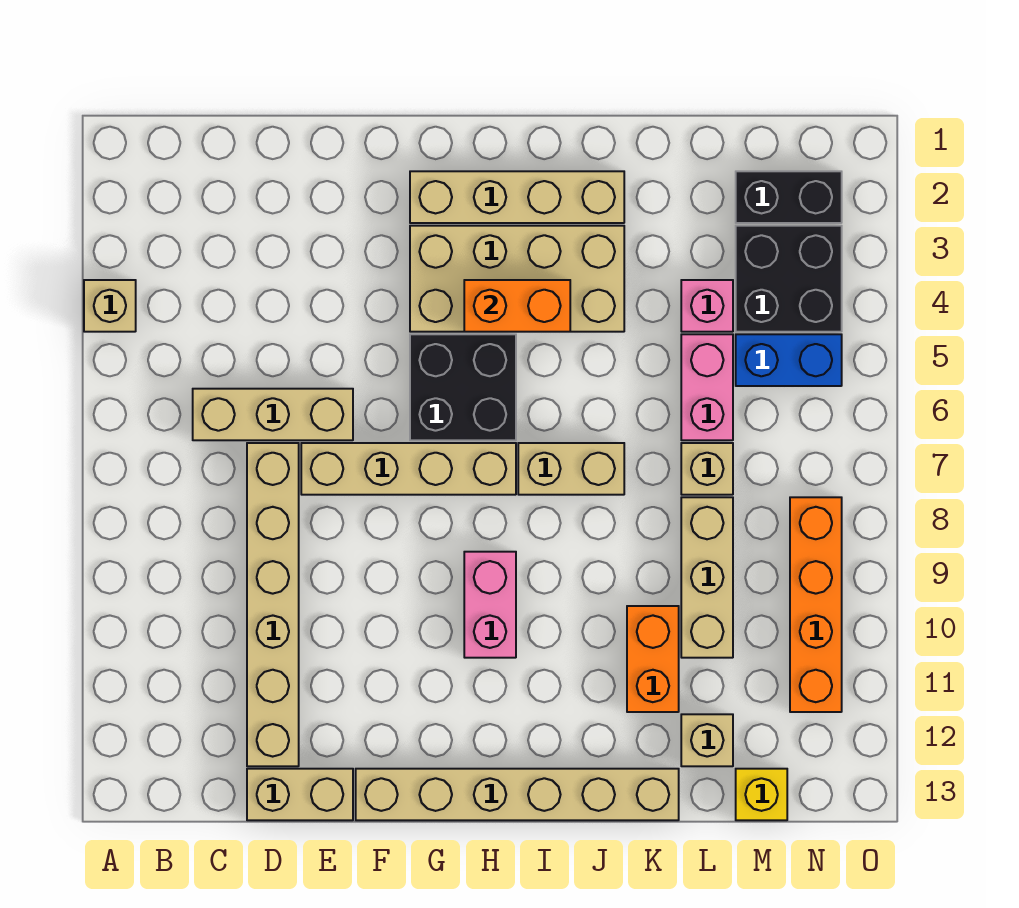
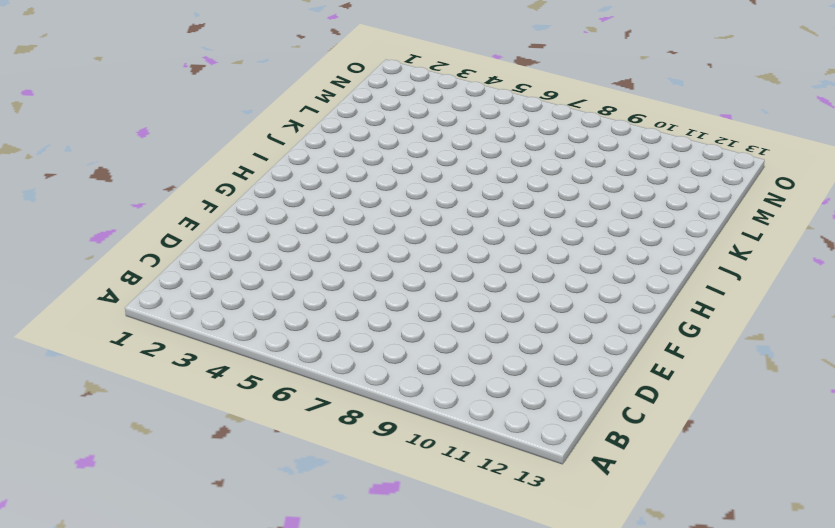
none -> tan 1x1 brick [84,280,136,332]
none -> tan 1x3 brick [193,389,353,440]
none -> tan 1x6 brick [247,443,299,766]

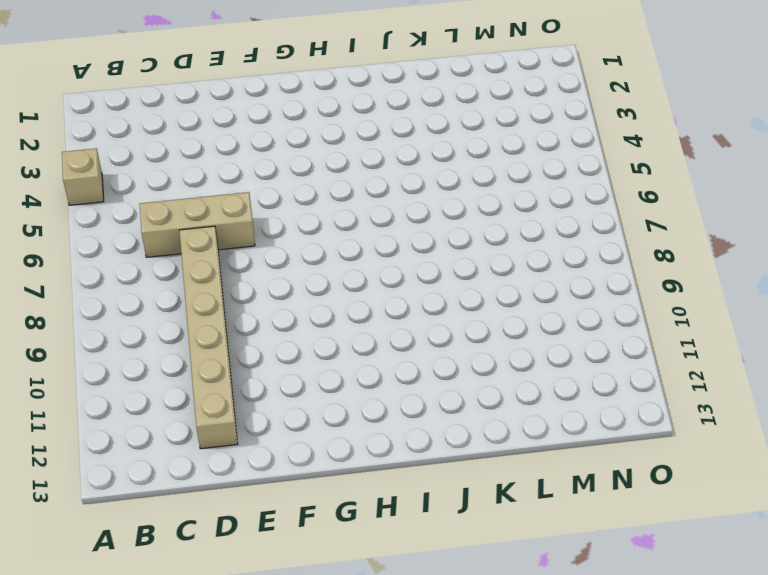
none -> tan 1x2 brick [247,769,353,820]
none -> tan 1x4 brick [301,443,516,495]
none -> tan 1x6 brick [356,769,679,820]

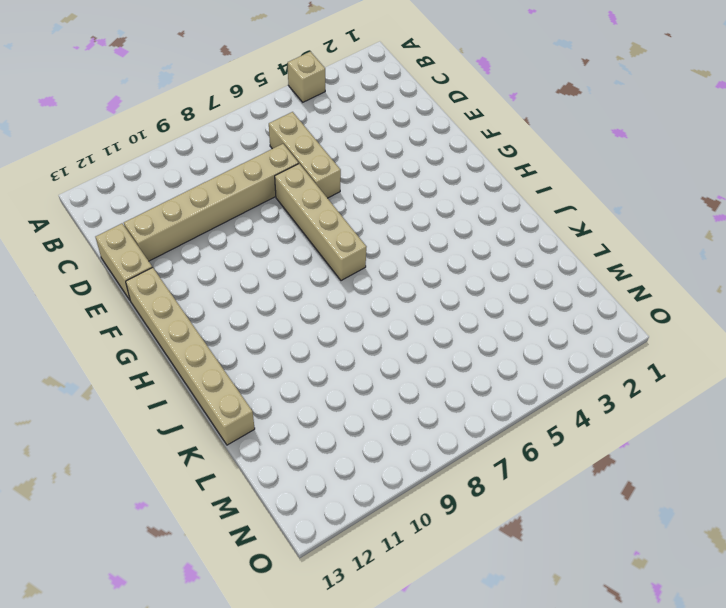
none -> tan 1x4 brick [410,171,624,223]
none -> tan 2x4 brick [410,226,624,332]
none -> black 2x2 brick [410,334,516,440]

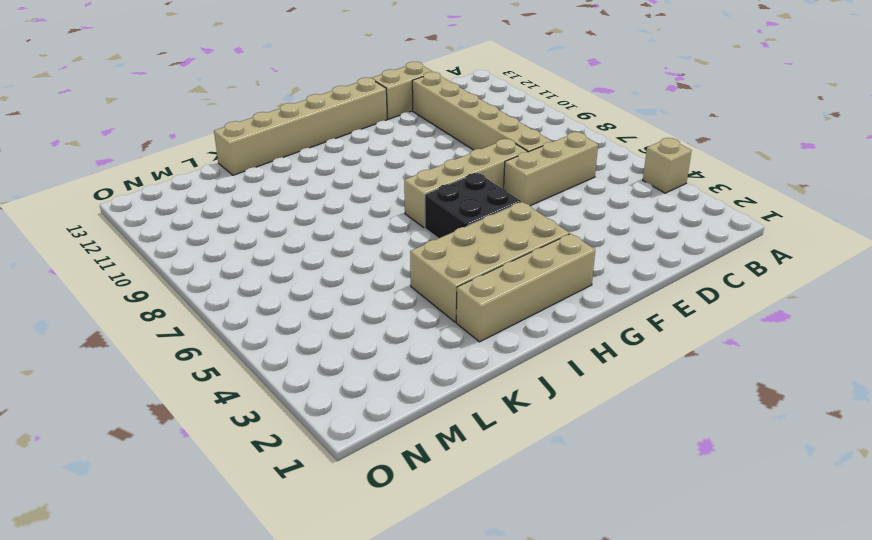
none -> pink 1x2 brick [464,552,516,658]
none -> tan 1x2 brick [518,443,624,495]
none -> orange 1x2 brick [627,606,679,712]

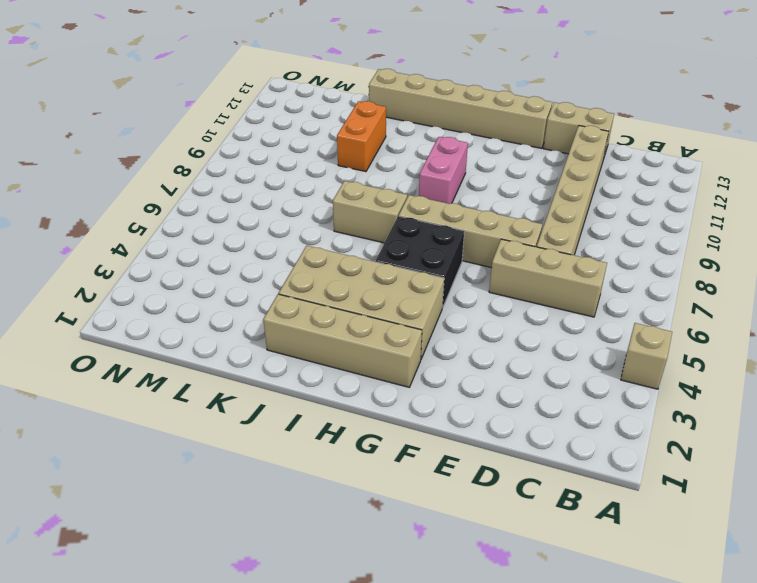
none -> pink 1x1 brick [681,280,733,332]
none -> pink 1x2 brick [681,334,733,440]
none -> tan 1x1 brick [681,443,733,495]

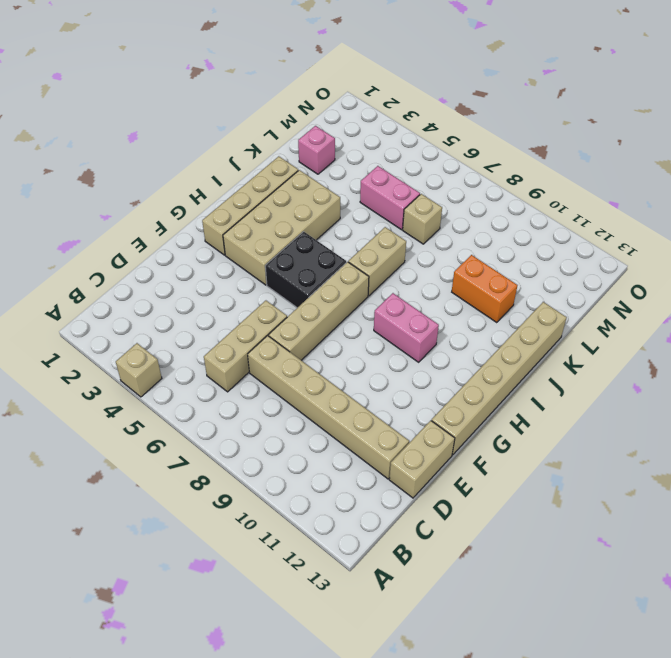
pink 1x1 brick [298,126,335,174] -> pink 1x1 brick moved to [681,280,733,332]
none -> tan 1x3 brick [681,497,733,658]
none -> tan 1x1 brick [681,714,733,766]
none -> black 1x2 brick [736,171,842,223]

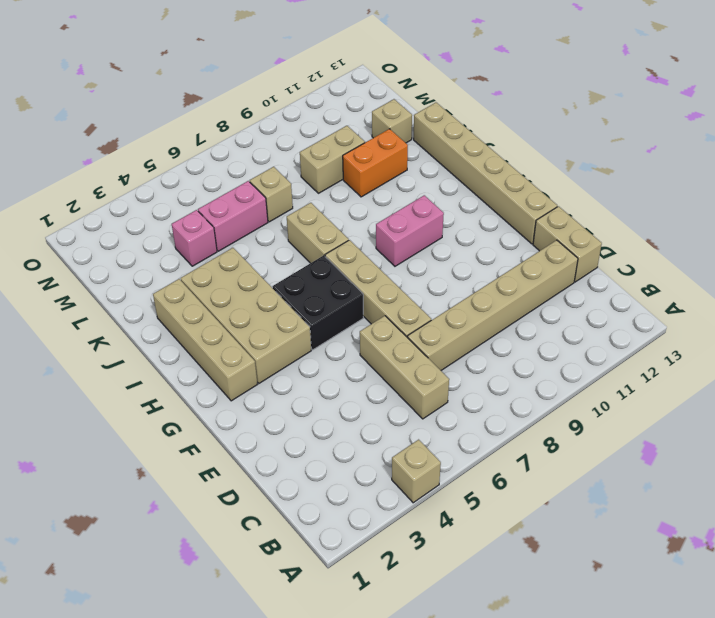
tan 1x2 brick [300,126,365,193] -> tan 1x3 brick [681,497,733,658]
none -> black 1x2 brick [736,171,842,223]
none -> black 2x2 brick [736,226,842,332]
none -> blue 1x2 brick [736,334,842,386]

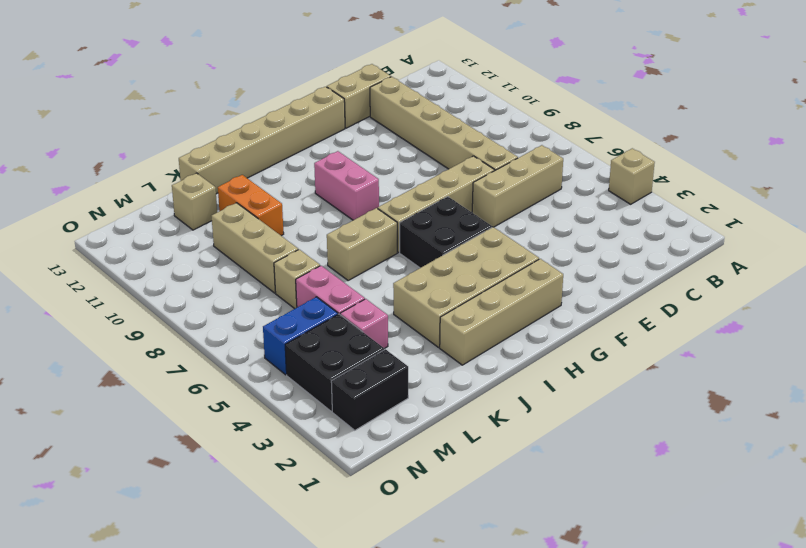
none -> yellow 1x1 brick [736,769,787,820]
none -> orange 1x4 brick [790,497,842,712]
none -> orange 1x2 brick [464,280,570,332]

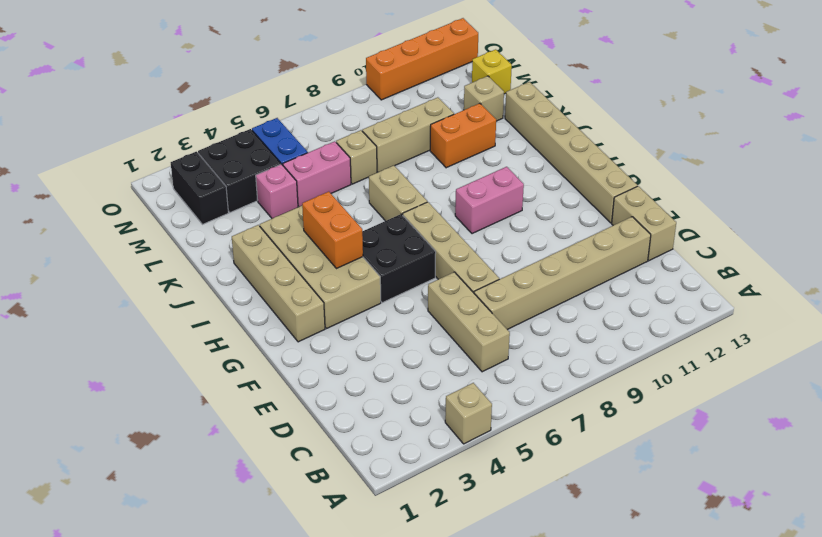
orange 1x4 brick [366,18,478,100] -> orange 1x4 brick moved to [790,497,842,712]

